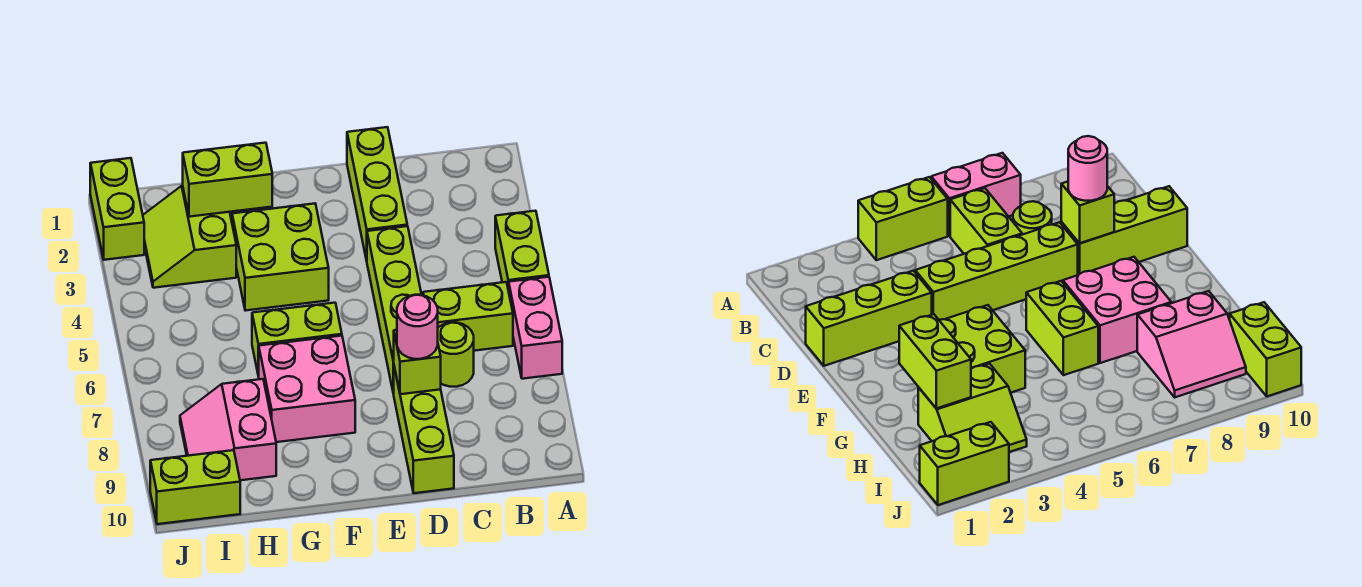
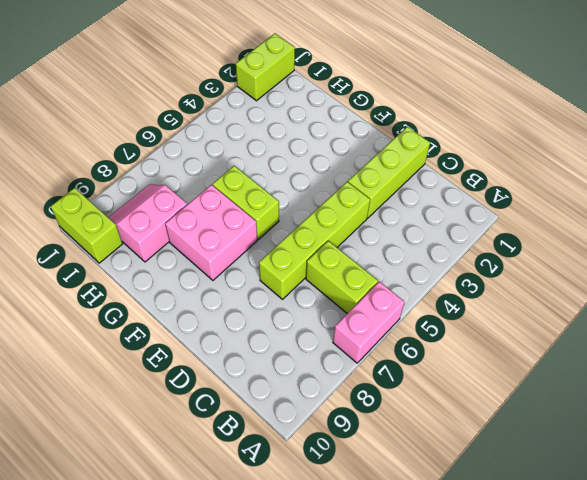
none -> lime 1x2 brick [495,211,549,291]
none -> lime 1x1 round brick [438,323,474,387]
none -> lime 1x3 brick [394,367,454,493]

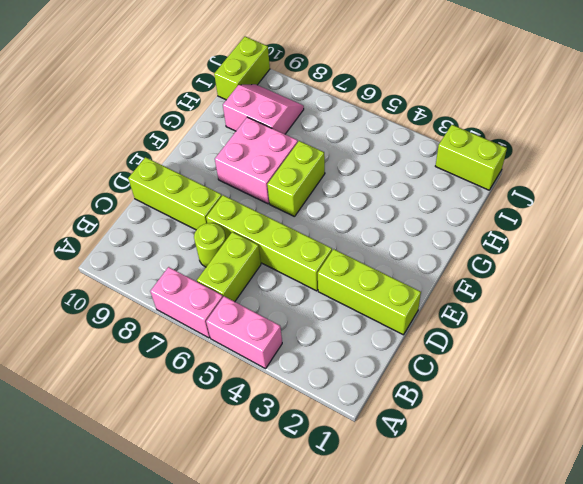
pink 1x2 brick [206,296,282,369] -> lime 1x2 brick [495,211,549,291]
none -> lime 2x2 brick [232,204,329,311]
none -> lime 2x2 slope [143,186,236,288]
none -> lime 1x1 brick [393,330,441,394]

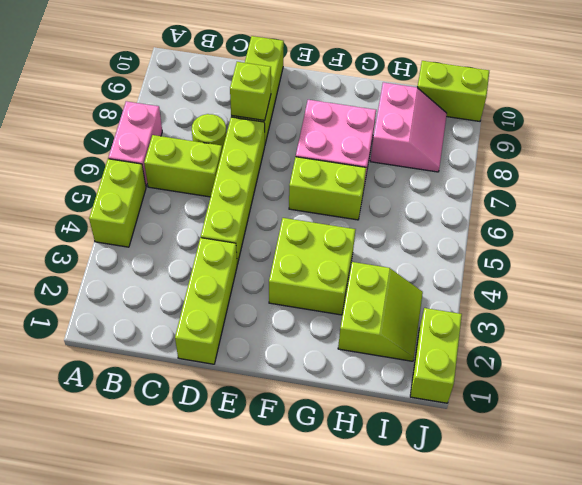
none -> lime 1x2 brick [183,143,272,217]
none -> pink 1x1 round brick [397,295,438,359]

